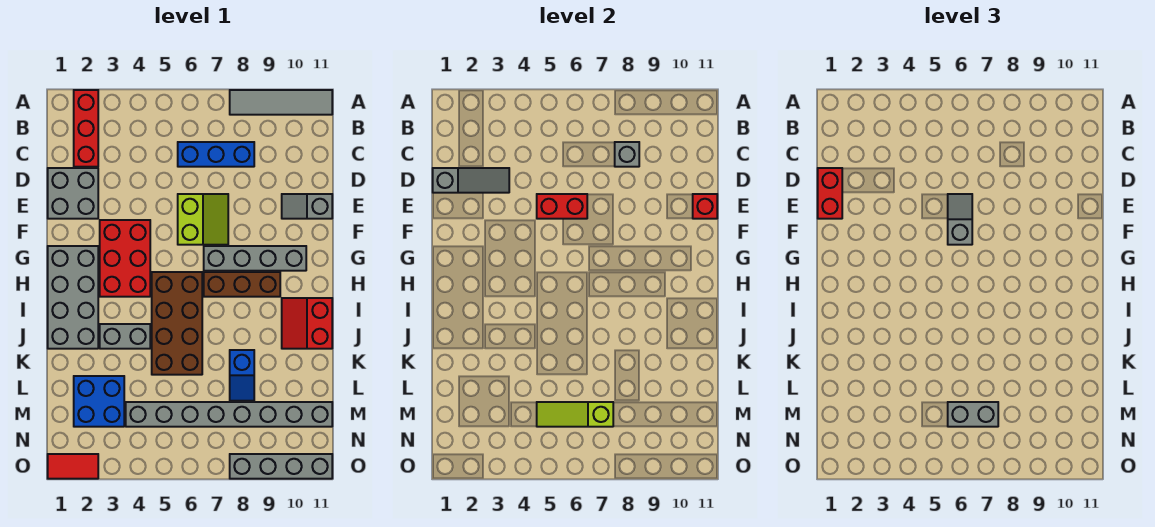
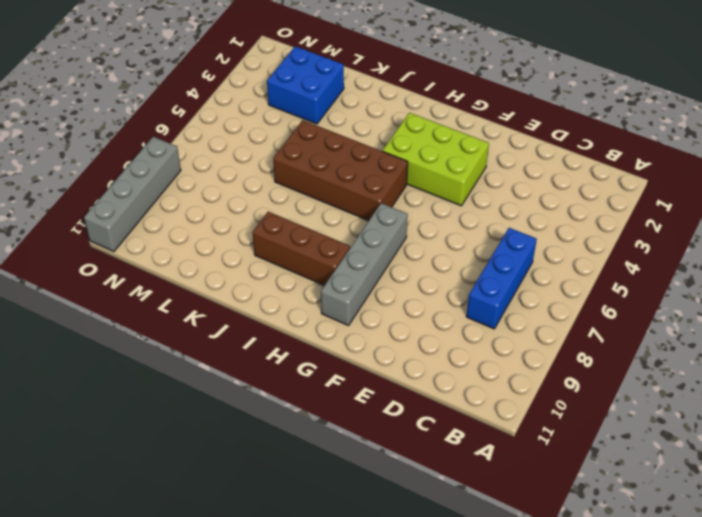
lime 2x3 brick [383,113,489,206] -> red 2x3 brick [100,220,150,297]
brown 1x3 brick [252,212,350,285] -> brown 1x3 brick turned to [204,272,280,297]
none -> red 1x3 brick [74,90,98,167]
none -> grey 1x4 tile [230,90,332,115]
none -> grey 2x2 brick [48,168,98,219]

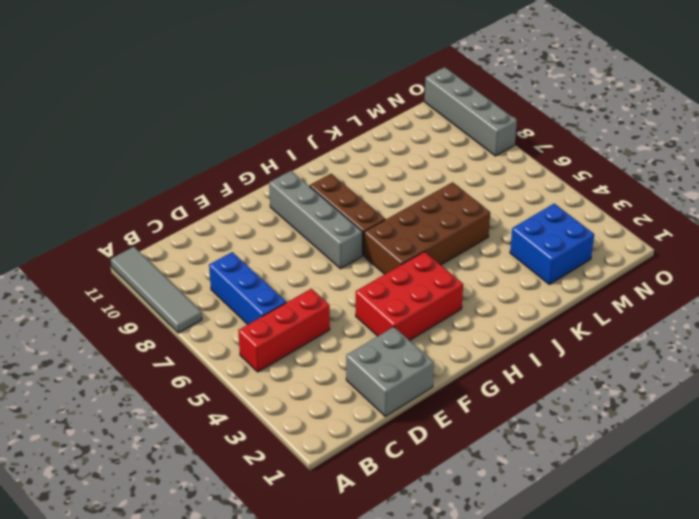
red 1x3 brick [238,289,330,372] -> red 1x3 brick moved to [74,90,98,167]
none -> lime 2x2 slope [178,194,228,245]
none -> grey 1x2 slope [282,194,332,219]
none -> grey 2x4 brick [48,246,98,349]

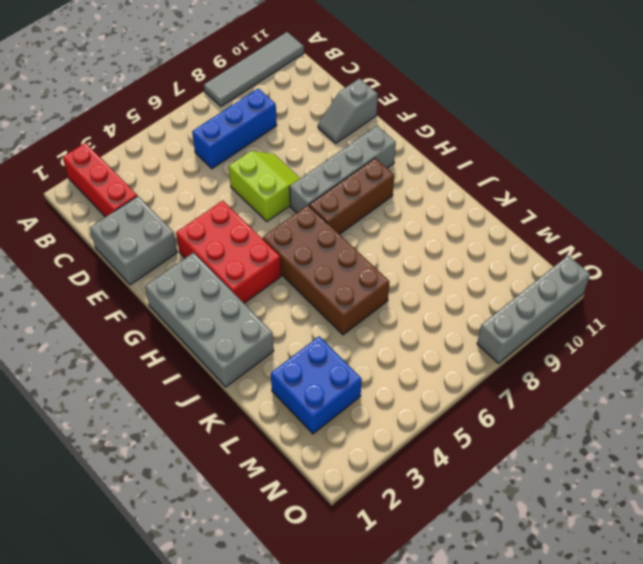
none -> red 2x2 slope [282,298,332,349]
none -> grey 1x2 brick [100,324,150,349]
none -> blue 1x2 slope [230,350,254,401]

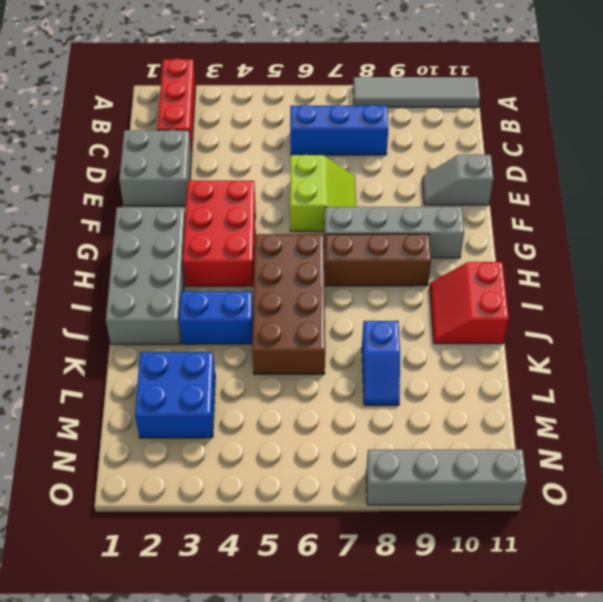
blue 1x2 brick [179,291,253,344] -> grey 1x2 brick [100,324,150,349]
none -> grey 1x8 brick [126,402,332,427]
none -> red 1x2 tile [48,454,98,479]
none -> grey 1x1 brick [615,142,639,167]

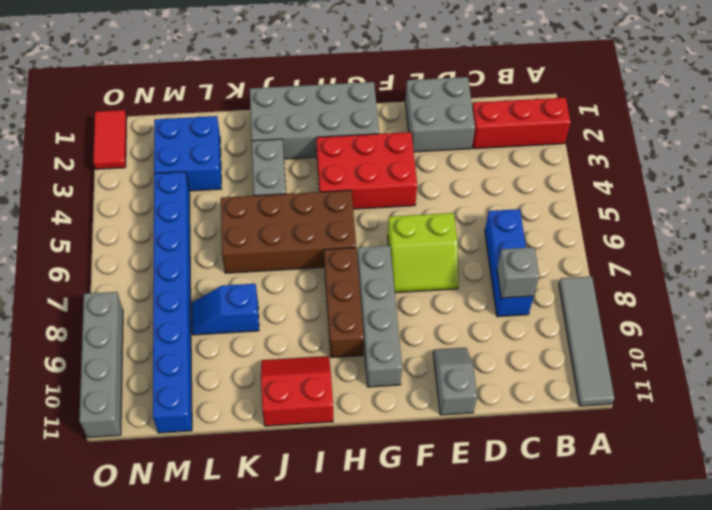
blue 1x8 brick [153,172,192,433] -> grey 1x8 brick [126,402,332,427]
none -> grey 1x3 slope [433,168,509,193]
none -> red 1x2 brick [537,194,587,219]
none -> red 1x1 brick [693,194,717,219]

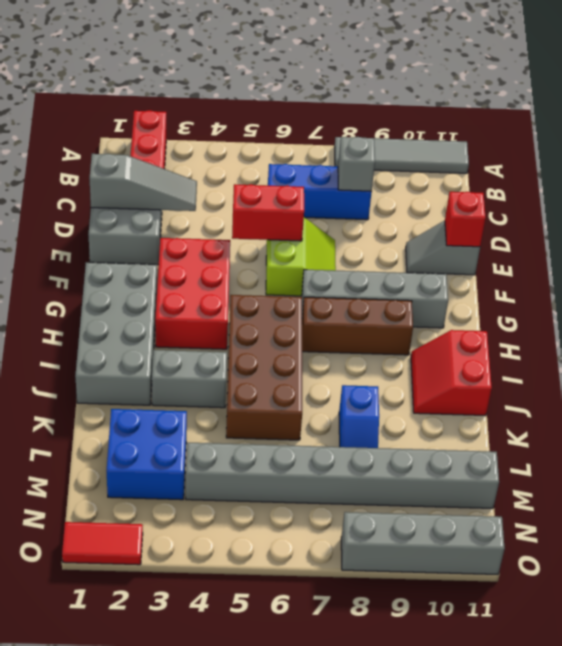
none -> lime 1x3 slope [537,402,613,427]
none -> red 1x2 brick [818,168,842,219]
none -> grey 1x2 slope [948,194,972,245]

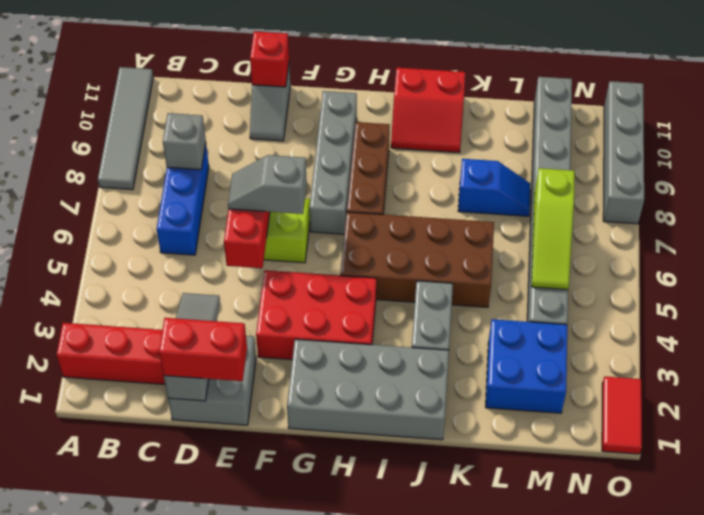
none -> grey 1x2 brick [948,402,998,427]

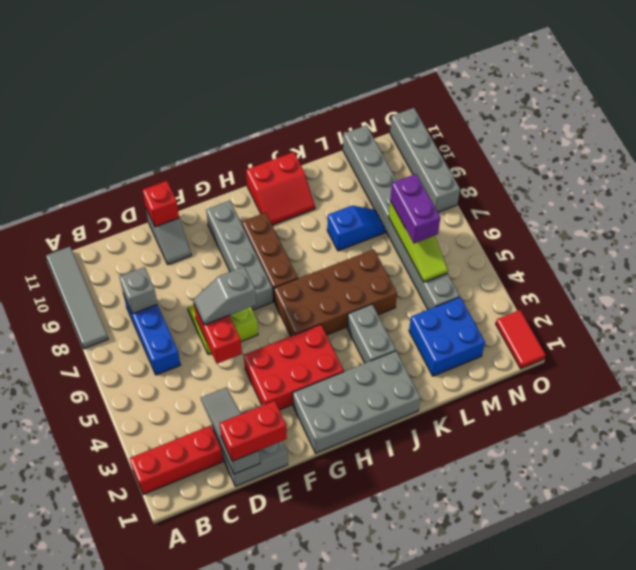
purple 1x2 brick [390,174,440,243] -> grey 1x2 brick [948,402,998,427]

